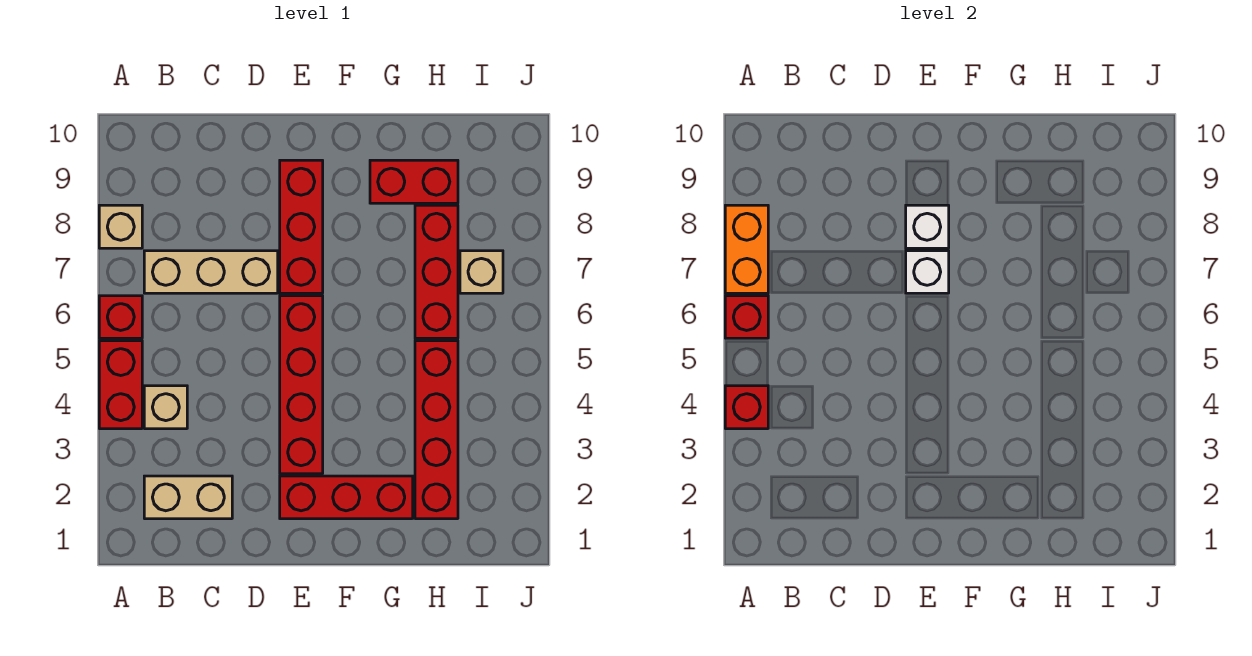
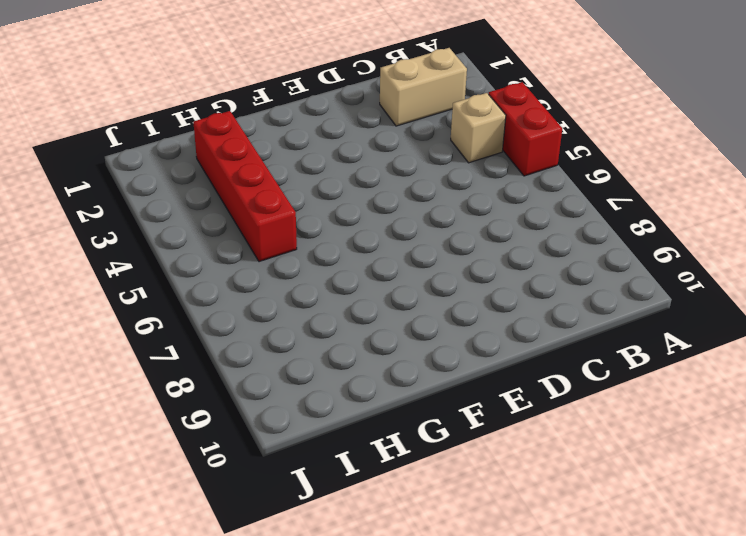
none -> red 1x1 brick [99,296,142,338]
none -> tan 1x1 brick [99,205,142,248]
none -> tan 1x3 brick [144,251,278,293]

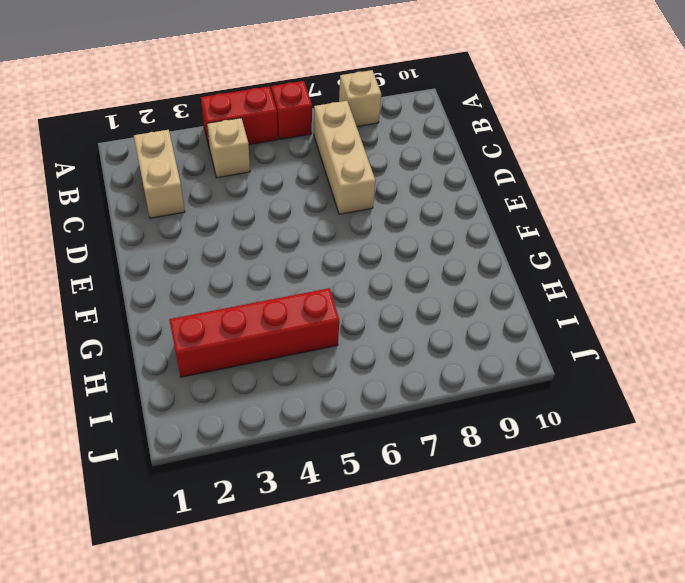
none -> red 1x3 brick [280,476,413,519]
none -> red 1x4 brick [280,296,323,474]
none -> red 1x3 brick [280,160,323,293]

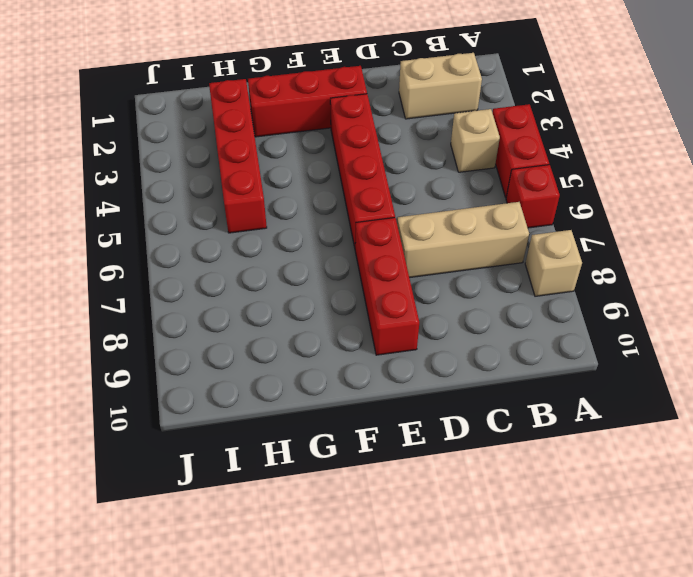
none -> red 1x2 brick [370,160,458,203]
none -> red 1x3 brick [415,205,458,338]
none -> tan 1x1 brick [460,251,503,293]

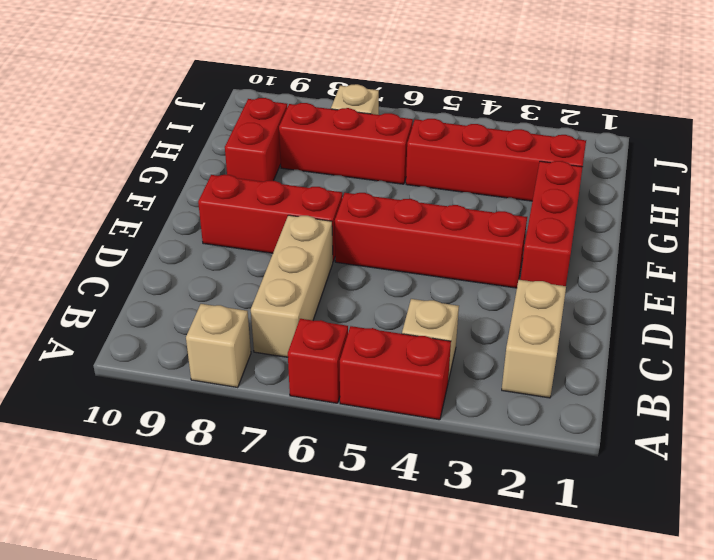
none -> red 1x1 brick [725,386,768,429]
none -> red 1x1 brick [725,296,768,338]
none -> orange 1x2 brick [725,205,768,293]

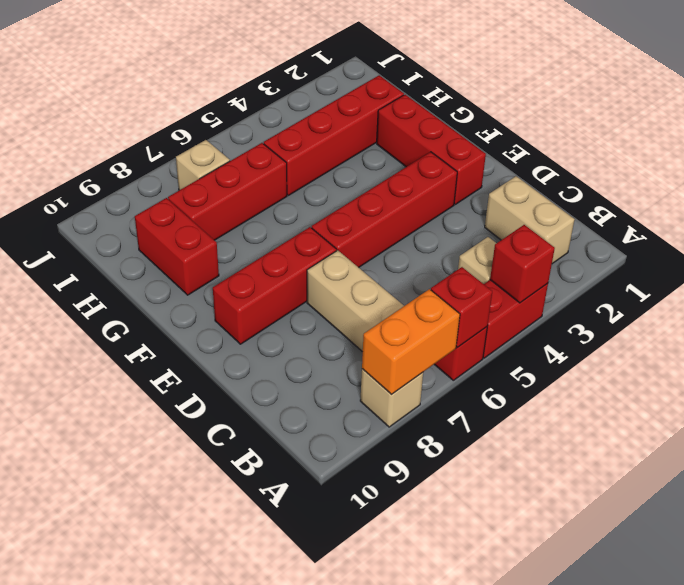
none -> white 1x1 brick [906,251,949,293]
none -> white 1x1 brick [906,205,949,248]

